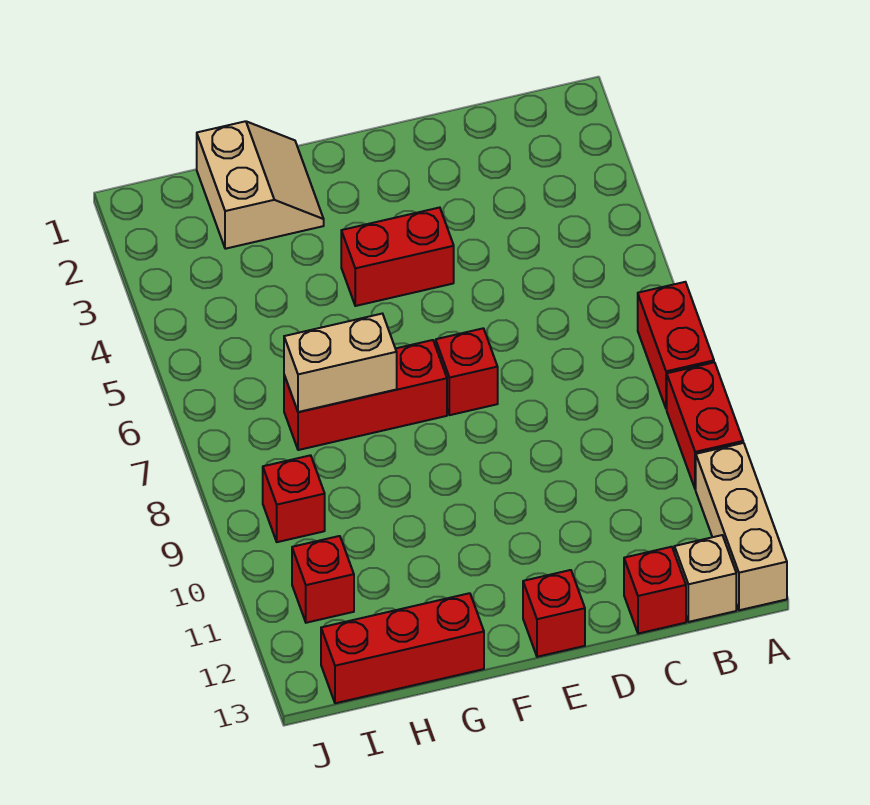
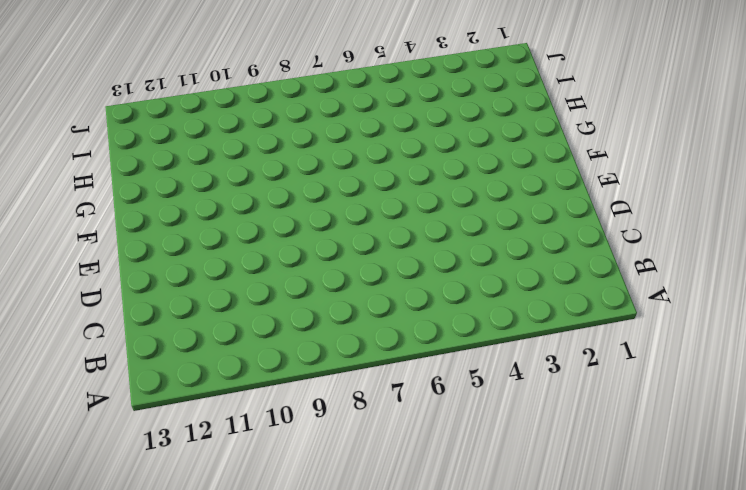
none -> red 1x2 brick [638,282,714,409]
none -> red 1x2 brick [667,362,743,490]
none -> tan 1x3 brick [696,443,787,610]

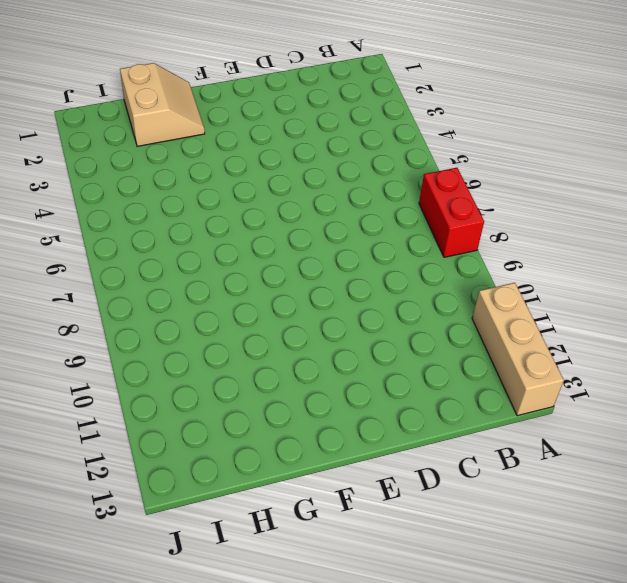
none -> red 1x2 brick [667,362,743,490]
none -> tan 1x1 brick [674,535,736,622]
none -> red 1x1 brick [624,547,686,634]

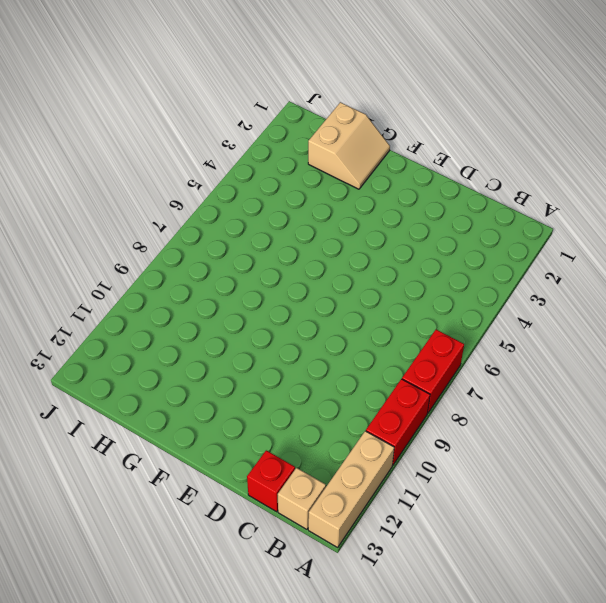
none -> red 1x2 brick [341,208,454,306]
none -> red 1x1 brick [436,328,498,415]
none -> red 1x1 brick [523,570,585,657]

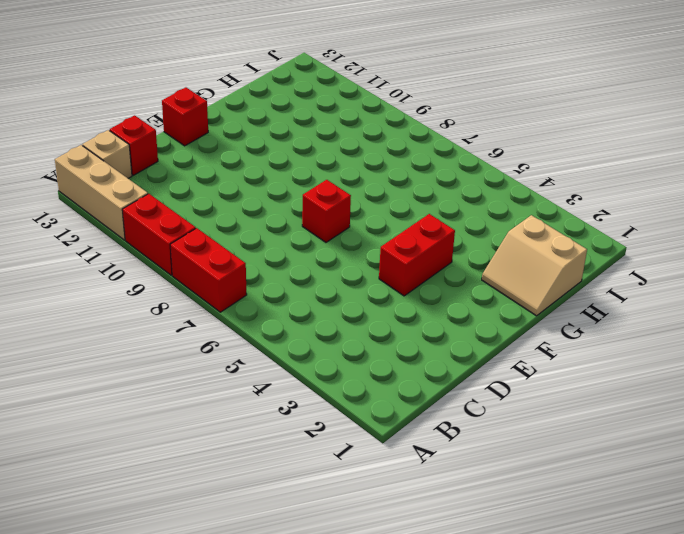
none -> red 1x3 brick [284,340,447,450]
none -> red 1x3 brick [321,593,484,703]
none -> red 1x1 brick [263,455,325,542]

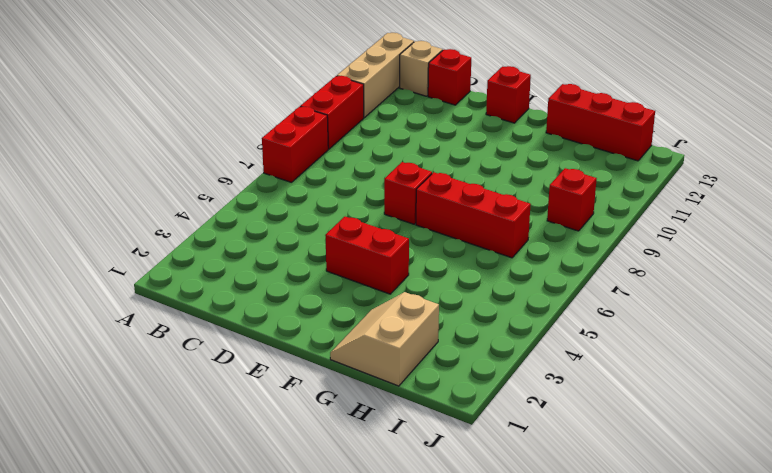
none -> red 1x1 brick [292,536,354,623]
none -> tan 1x2 brick [284,314,397,412]

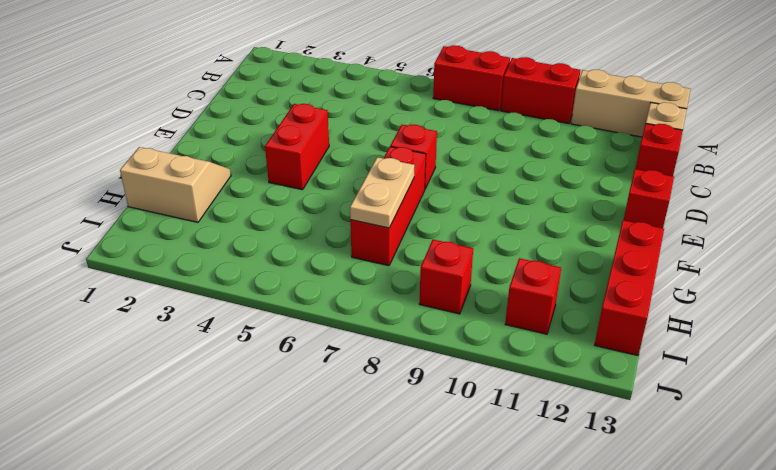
tan 1x2 plate [350,157,414,228] -> tan 1x2 brick [284,314,397,412]

